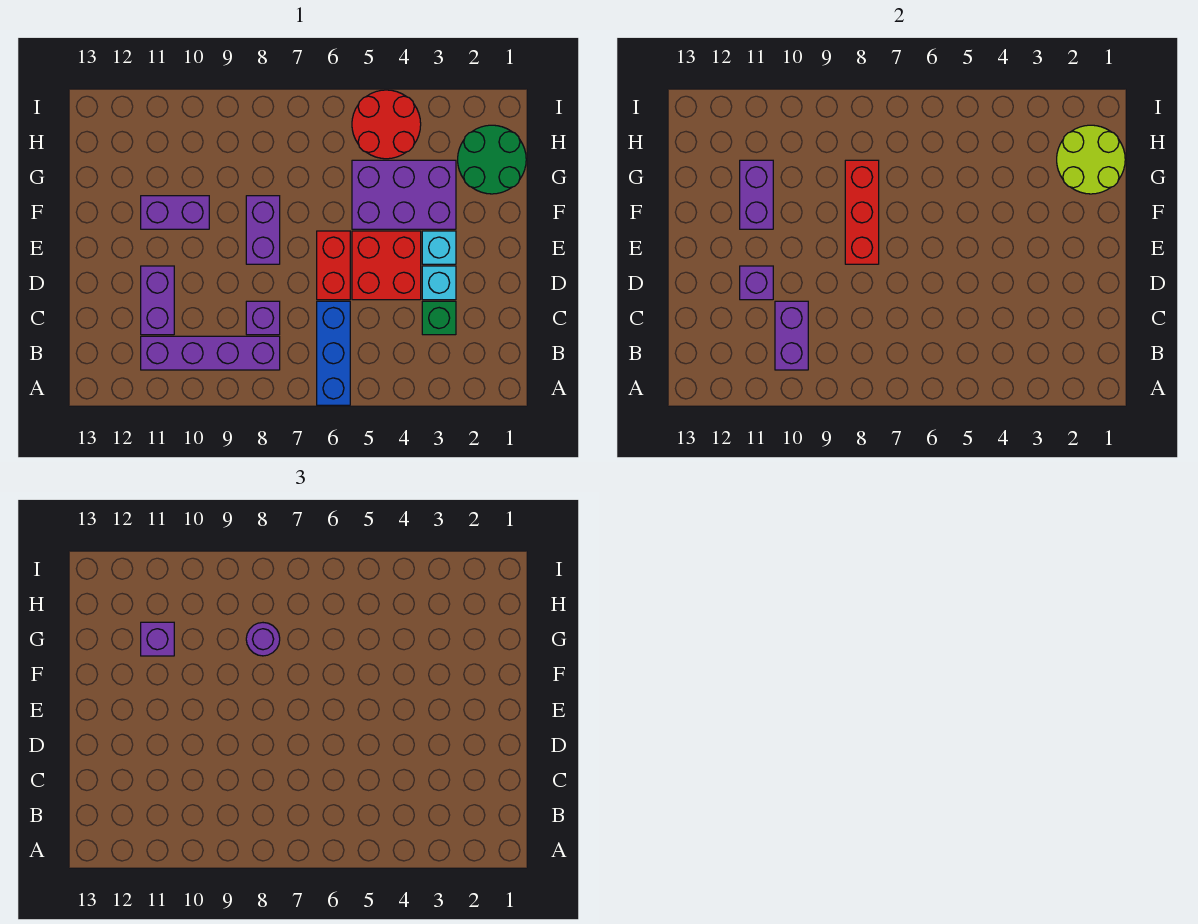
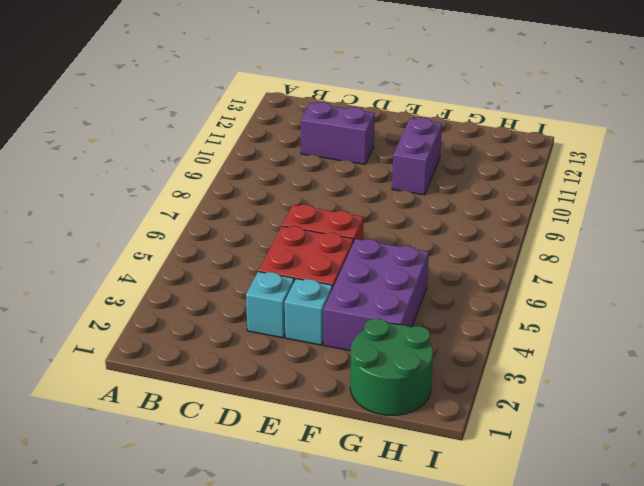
none -> blue 1x3 brick [317,301,350,405]
none -> purple 1x4 brick [141,336,280,370]
none -> green 1x1 brick [422,301,456,335]

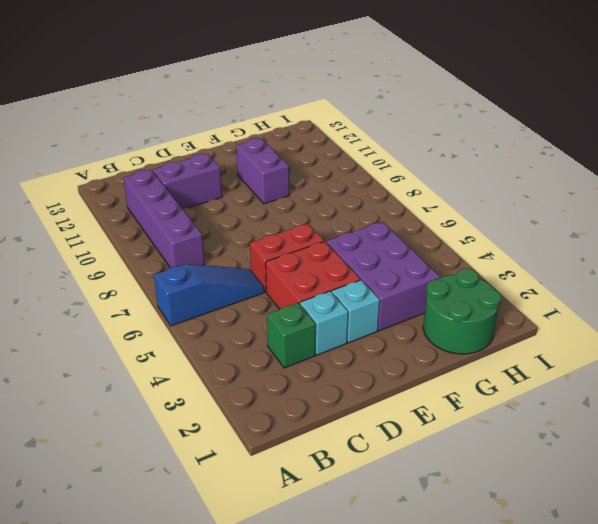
blue 1x3 slope [154,264,264,326] -> blue 1x3 brick [317,301,350,405]
none -> purple 1x1 brick [246,301,280,335]
none -> purple 1x2 brick [246,196,280,264]
none -> red 2x2 round brick [352,90,421,159]

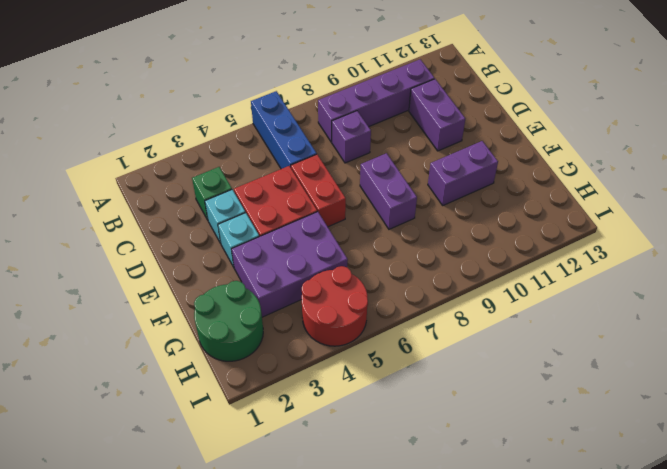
none -> purple 1x2 brick [775,301,808,370]
none -> purple 1x1 brick [740,266,773,300]
none -> red 1x3 brick [845,160,879,264]

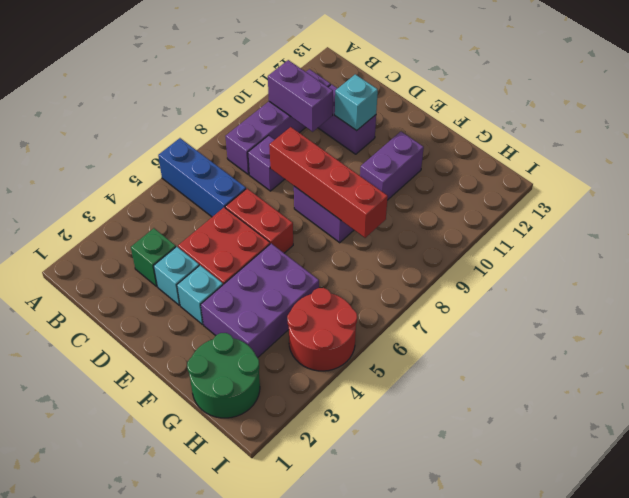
red 1x4 brick [269,127,388,238] -> red 1x3 brick [845,160,879,264]
cyan 1x1 brick [335,74,378,131] -> purple 1x1 brick [740,266,773,300]
none -> purple 1x2 brick [740,160,773,229]
none -> lime 2x2 round brick [1057,125,1125,194]
none -> purple 1x1 round brick [246,623,280,656]

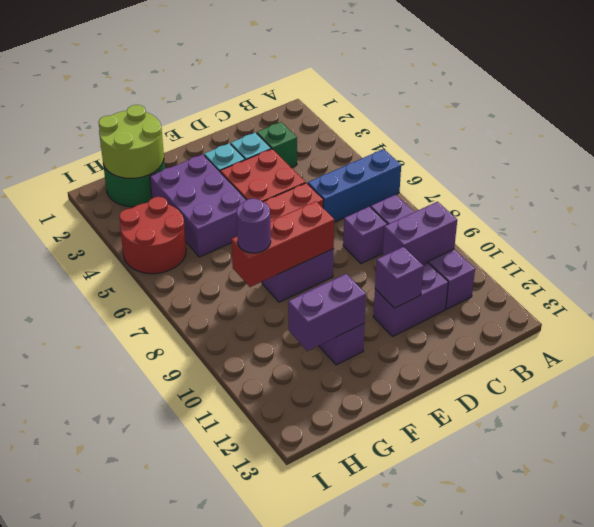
none -> purple 1x1 brick [141,622,174,656]

